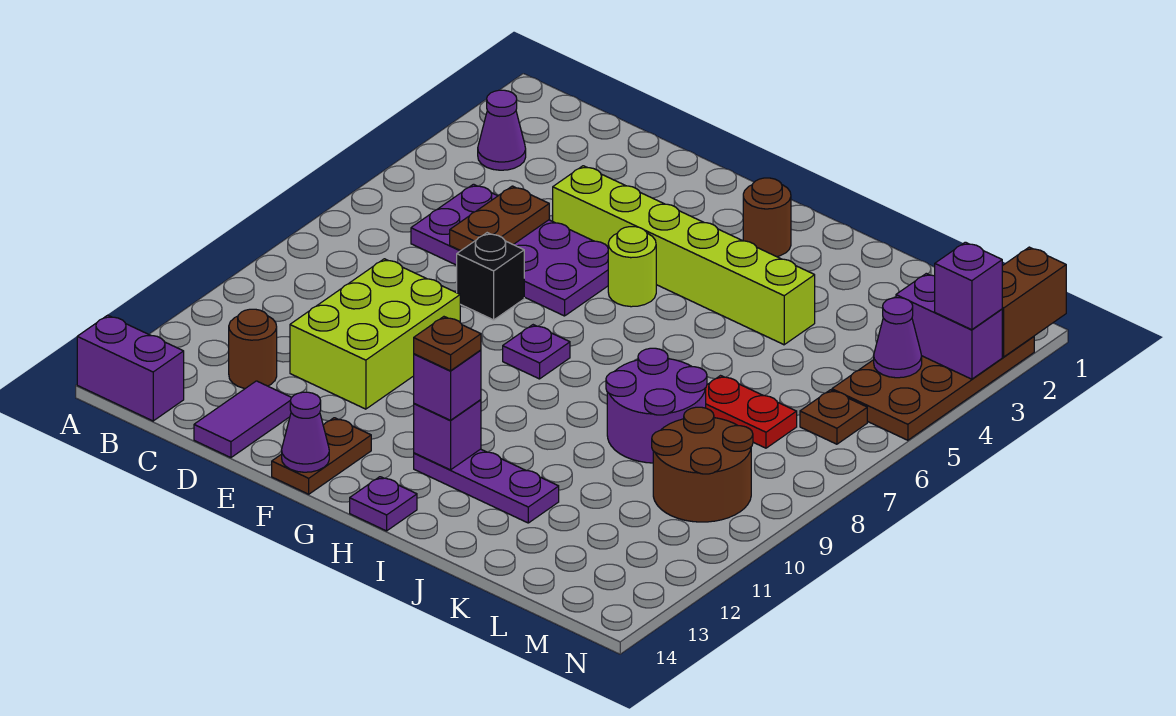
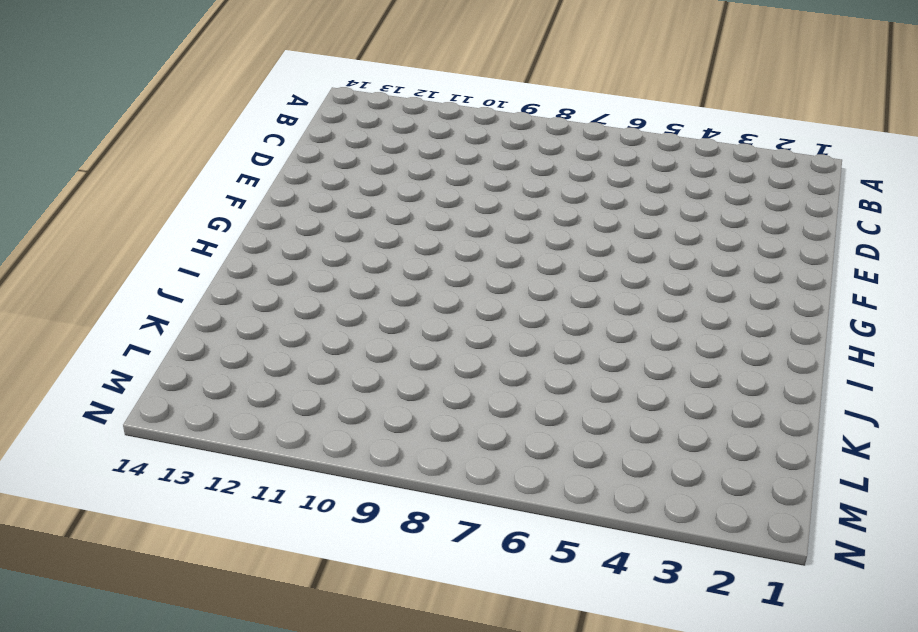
none -> purple 1x2 brick [77,315,184,421]
none -> purple 1x1 cone [478,90,526,170]
none -> purple 2x4 plate [411,184,608,316]

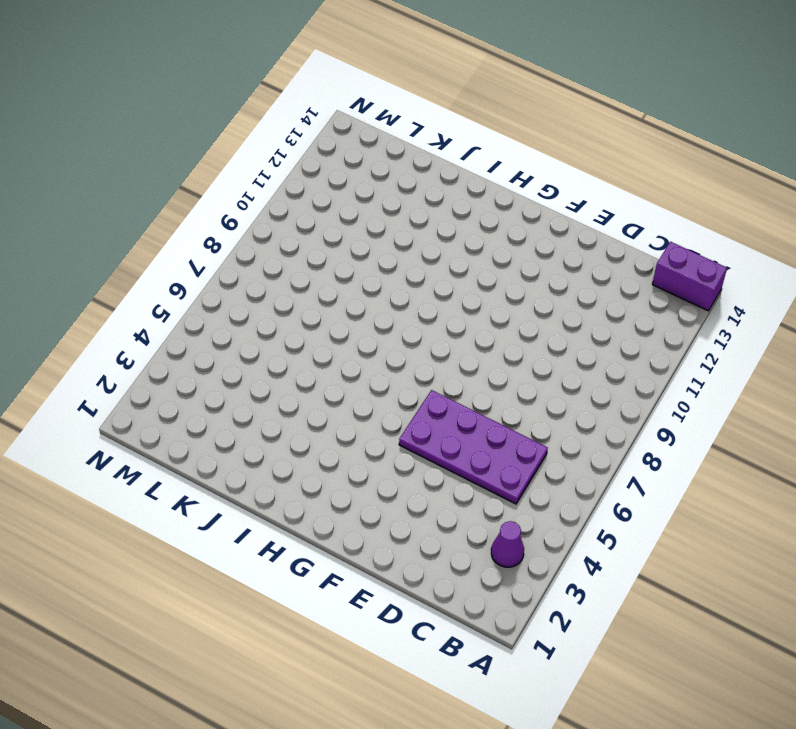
none -> brown 1x1 round brick [229,309,277,388]
none -> lime 2x3 brick [290,259,460,409]
none -> purple 1x2 tile [194,381,292,458]

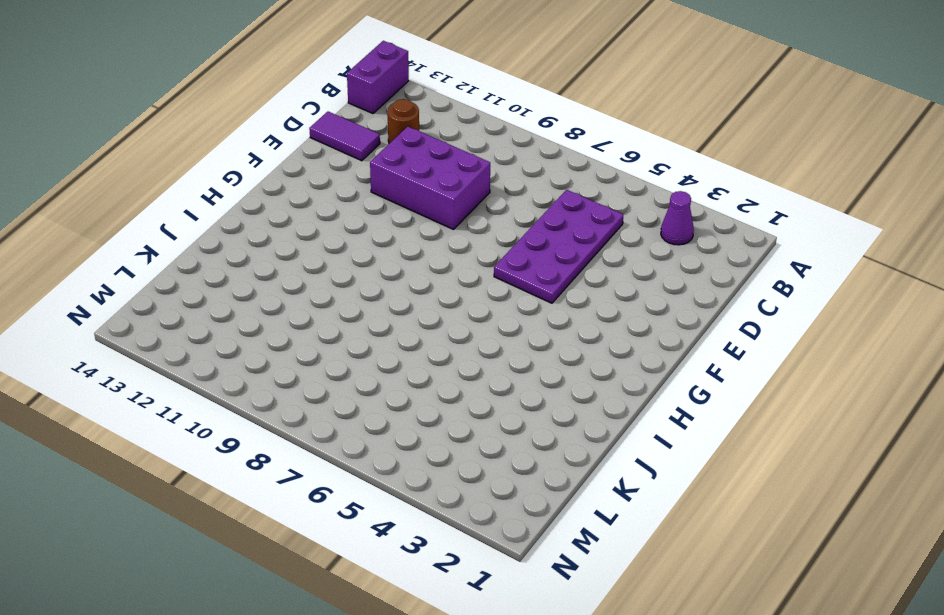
purple 2x3 brick [370,126,490,229] -> lime 2x3 brick [290,259,460,409]
none -> lime 1x6 brick [553,166,815,345]
none -> black 1x1 brick [457,233,524,320]
none -> brown 1x2 plate [272,418,371,494]

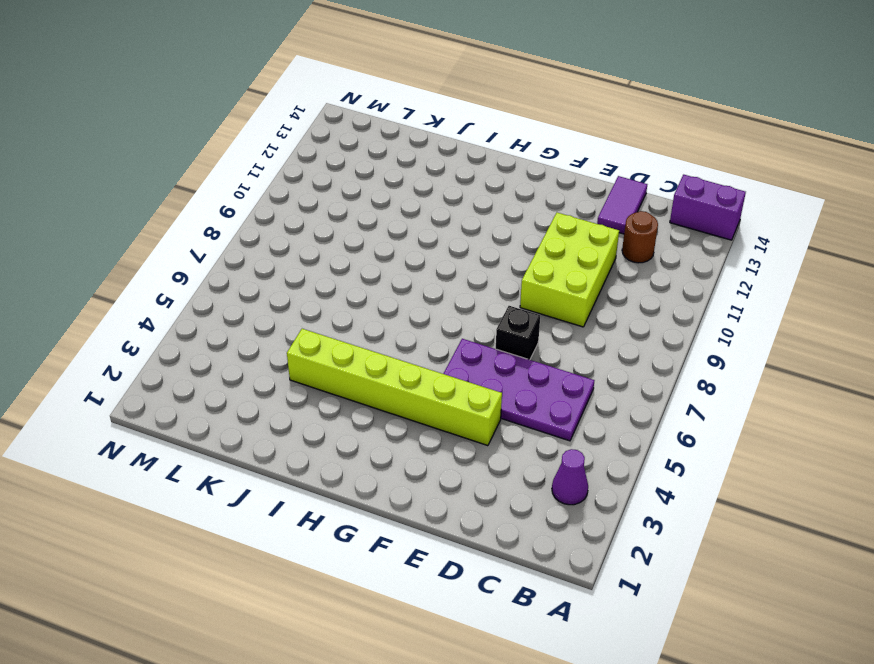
none -> brown 1x2 plate [272,418,371,494]
none -> lime 1x1 round brick [608,227,656,307]
none -> purple 1x1 plate [503,325,570,379]

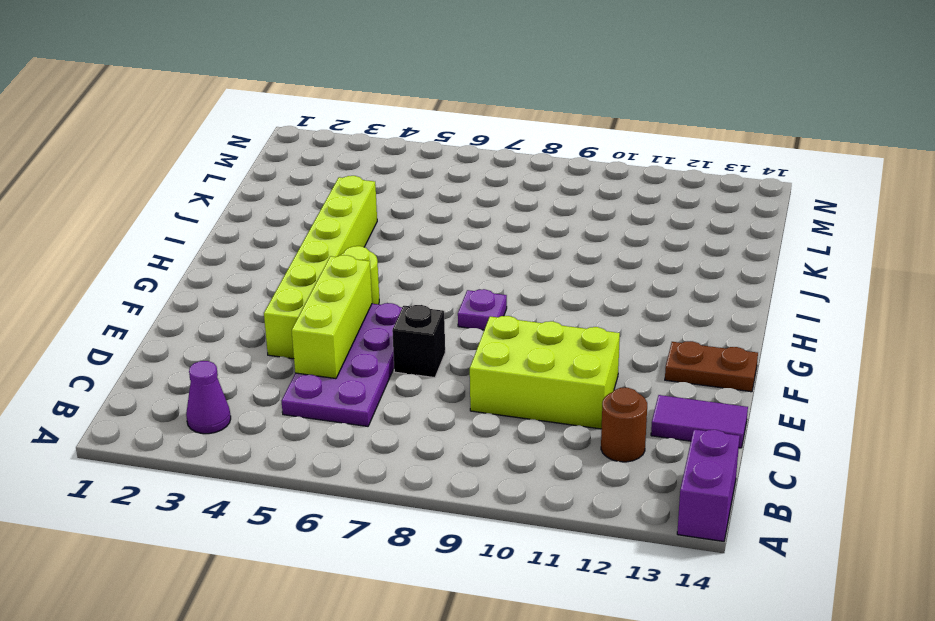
lime 1x3 brick [292,255,372,379] -> brown 1x2 plate [450,186,549,251]
none -> brown 1x1 round brick [743,178,791,257]
none -> purple 1x3 plate [414,449,559,523]
none -> purple 1x1 plate [350,477,417,531]

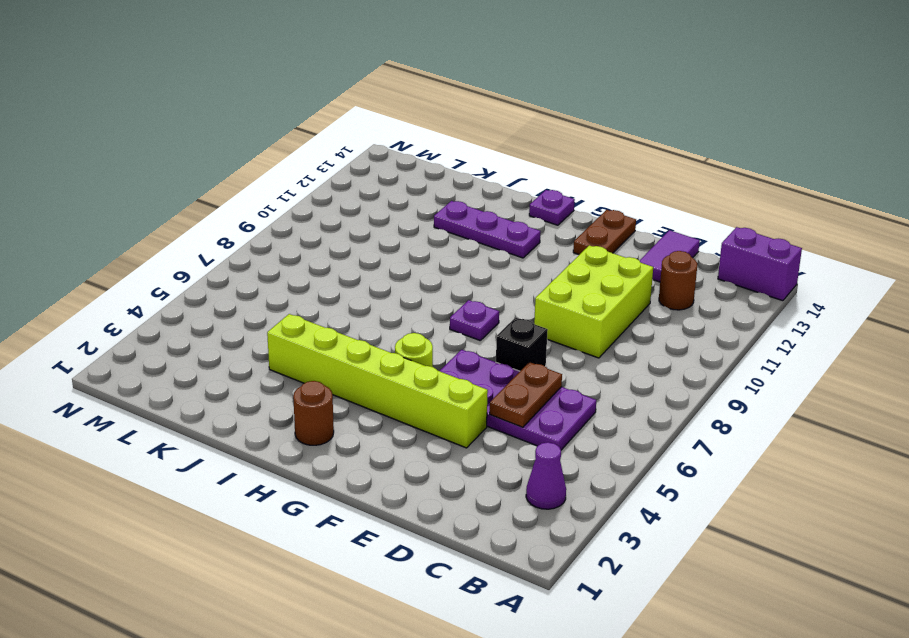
none -> purple 2x2 round brick [606,348,707,463]
none -> red 1x2 plate [706,376,797,448]
none -> brown 2x2 round brick [652,407,753,522]

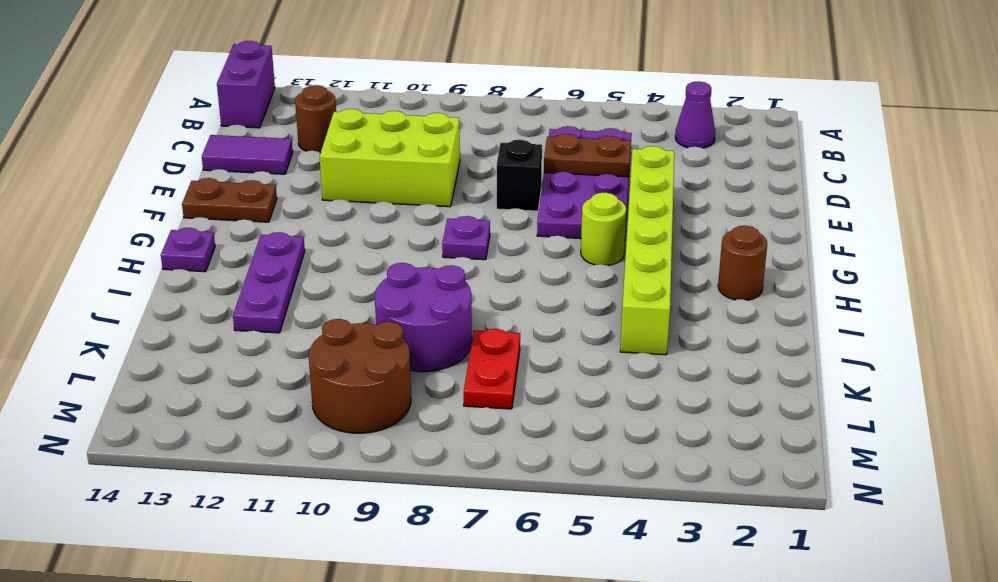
none -> brown 2x4 plate [832,336,1034,440]
none -> brown 1x1 plate [800,390,867,444]
none -> purple 1x1 cone [282,392,329,472]

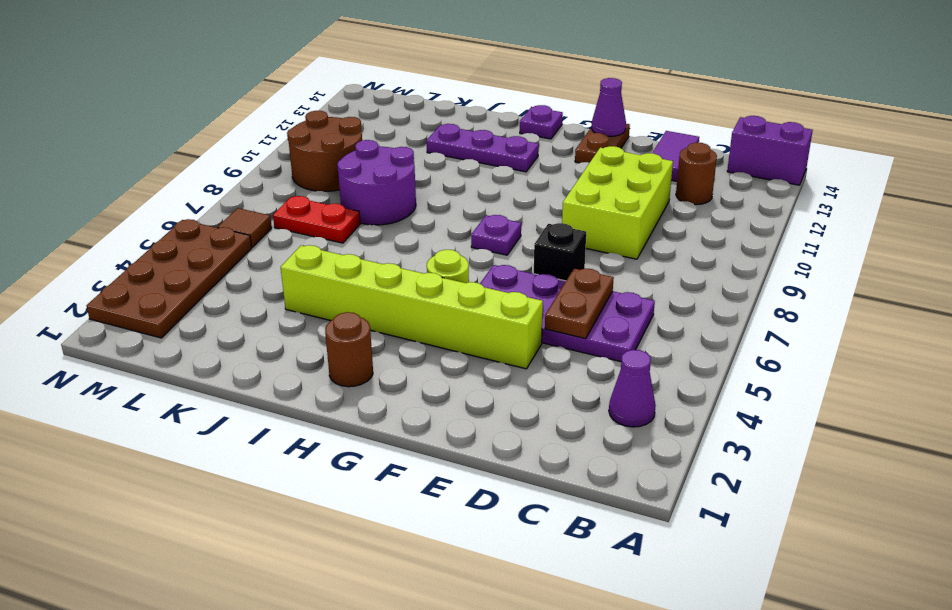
brown 1x1 tile [218,208,272,247] -> brown 1x1 plate [800,390,867,444]
none -> purple 1x1 brick [414,400,481,470]
none -> purple 1x2 brick [896,273,1002,379]
none -> purple 1x1 cone [874,298,922,378]

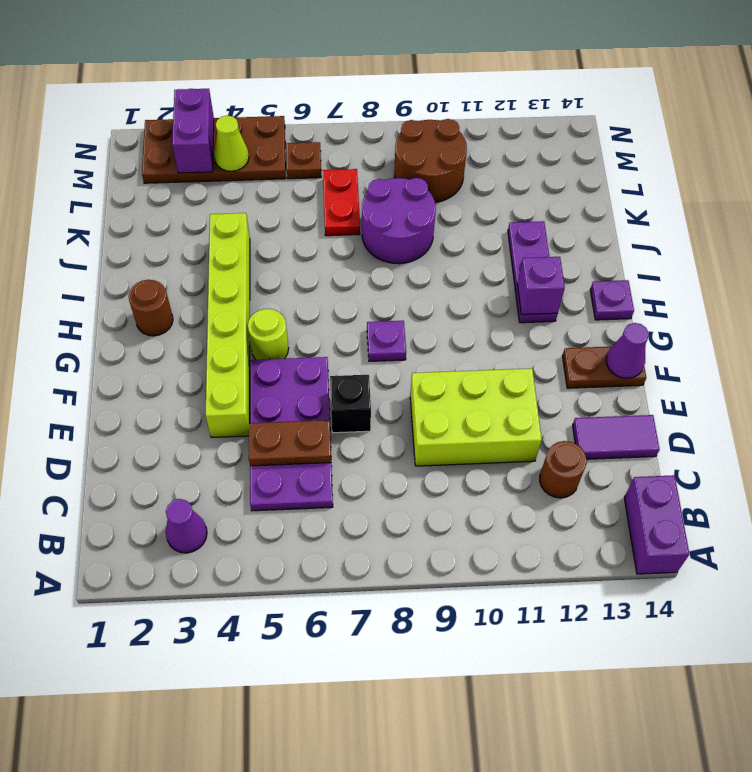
lime 1x1 cone [214,116,249,171] -> purple 1x1 cone [874,298,922,378]
none -> brown 1x2 brick [1002,247,1066,357]
none -> purple 1x1 brick [414,350,481,420]
none -> purple 1x1 brick [935,242,1002,330]

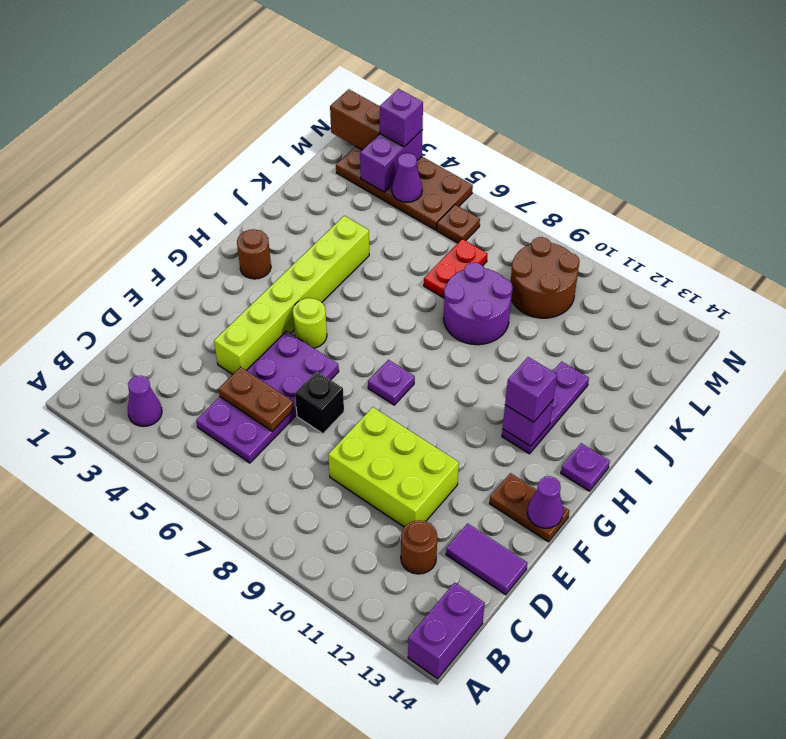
none -> brown 1x1 plate [414,317,481,371]

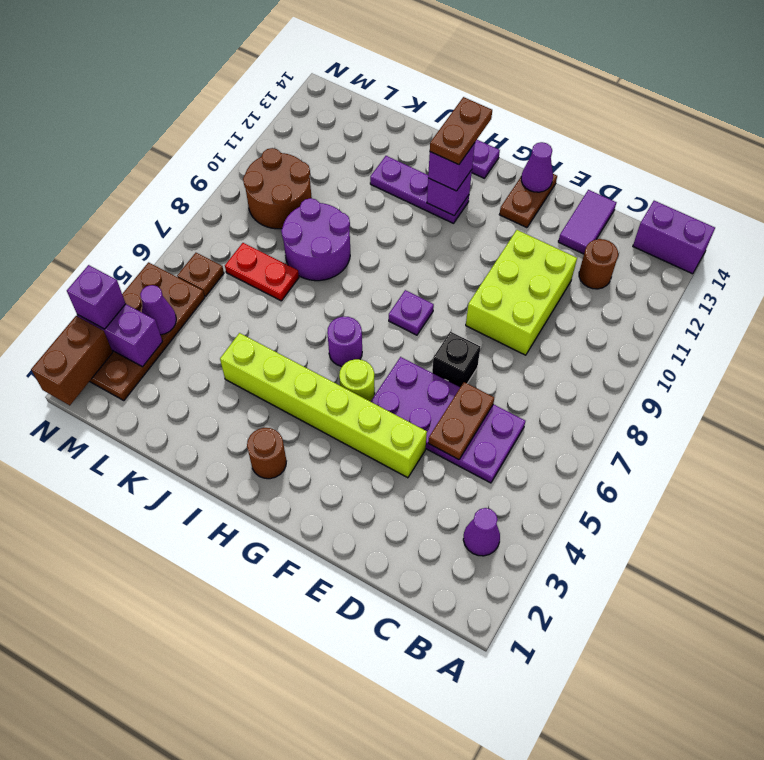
purple 1x1 round brick [327,316,362,367] -> none
brown 1x2 plate [430,97,492,165] -> brown 1x1 plate [414,317,481,371]

